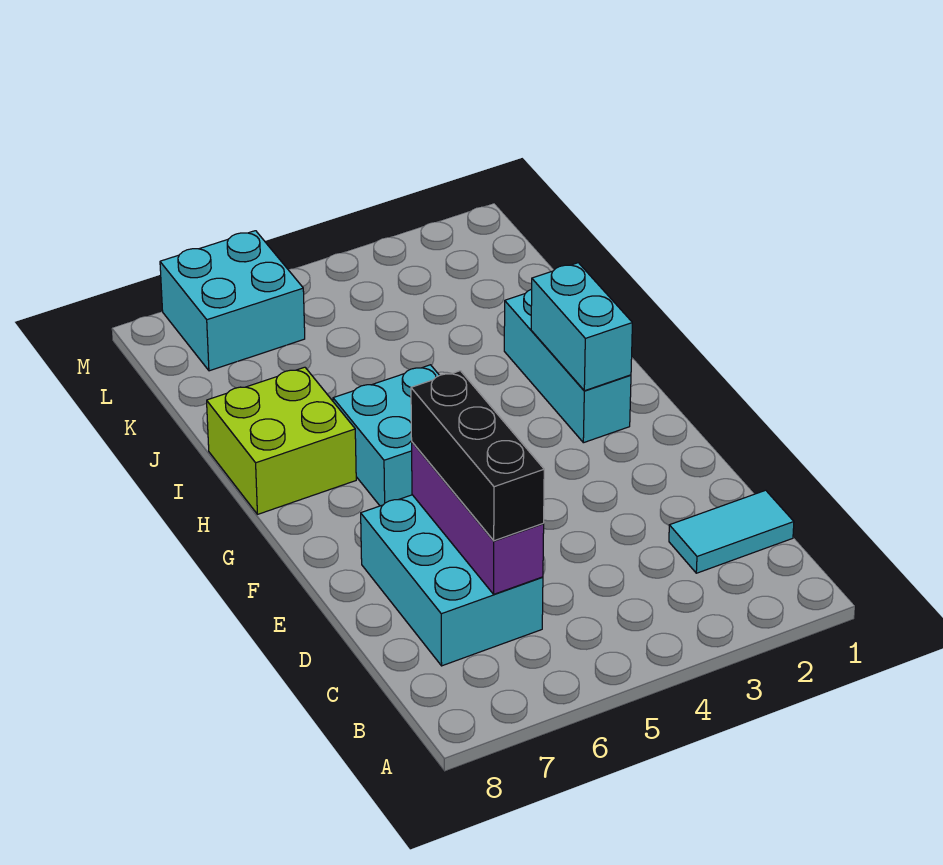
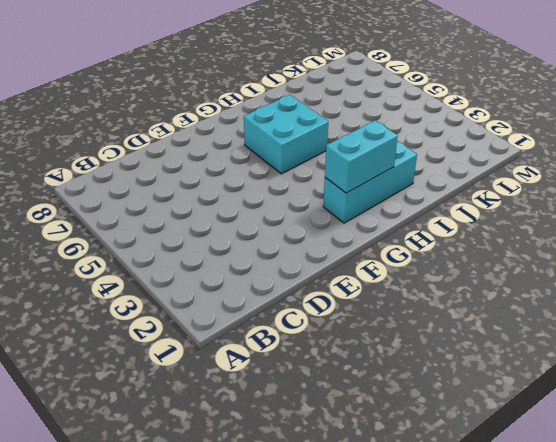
none -> cyan 1x2 tile [669,490,794,573]
none -> cyan 2x3 brick [361,495,543,666]

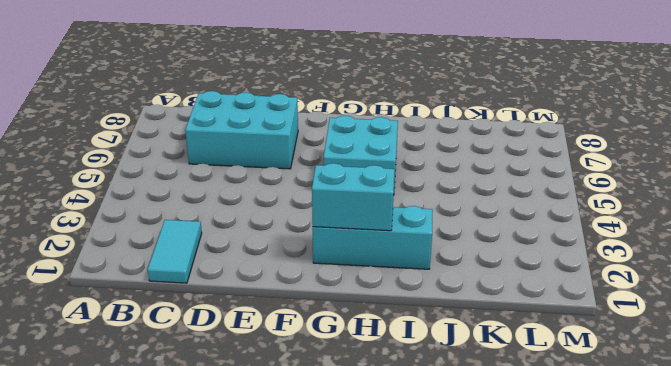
none -> lime 2x2 brick [207,367,356,514]
none -> cyan 2x2 brick [160,231,305,371]

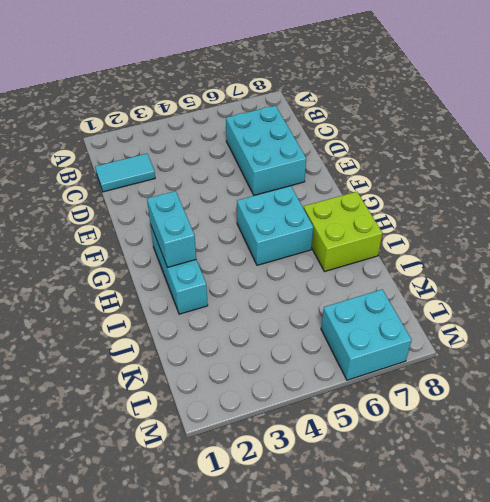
none -> purple 1x3 brick [412,442,544,594]
none -> black 1x3 brick [411,371,544,541]

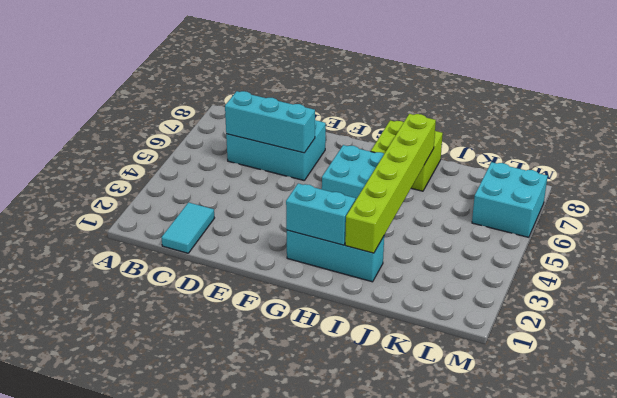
cyan 1x3 brick [225,91,315,153] -> purple 1x3 brick [412,442,544,594]
lime 1x6 brick [345,114,436,253] -> none
none -> black 1x3 brick [411,371,544,541]

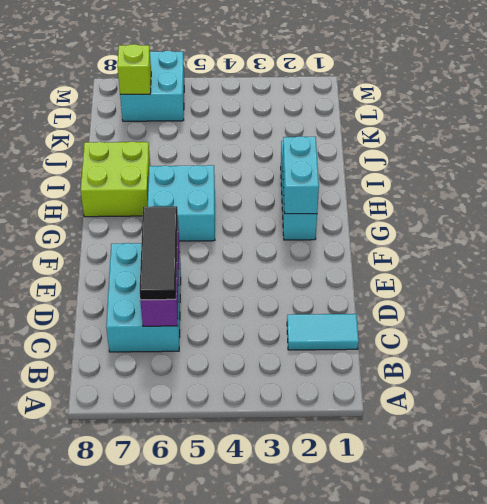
black 1x3 tile [139,206,178,300] -> black 1x3 brick [411,371,544,541]
lime 1x1 brick [117,44,151,94] -> none

